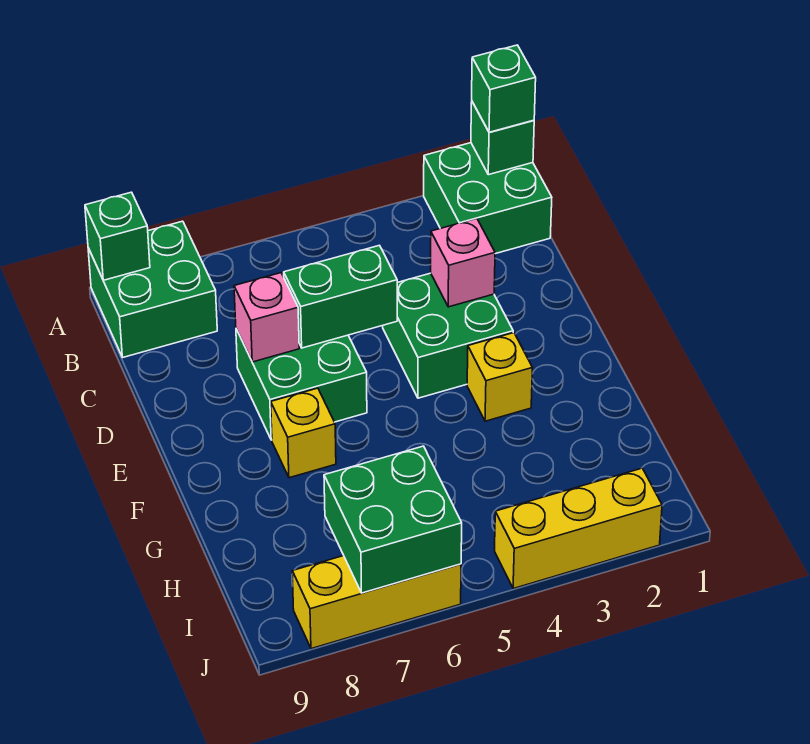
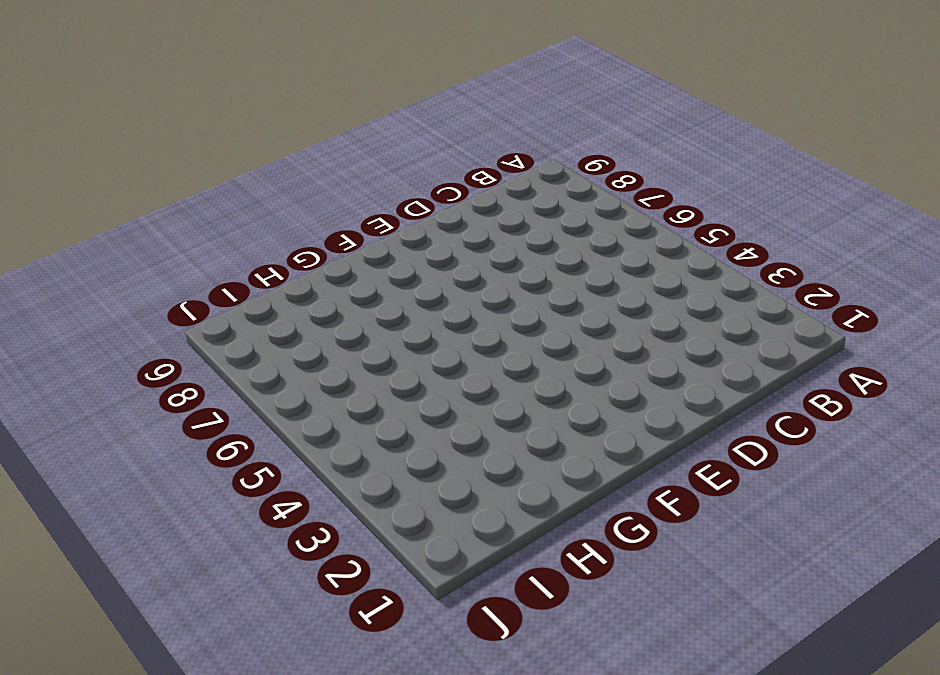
none -> green 2x2 brick [424,143,552,254]
none -> green 2x2 brick [88,221,217,357]
none -> green 2x2 brick [383,273,513,398]

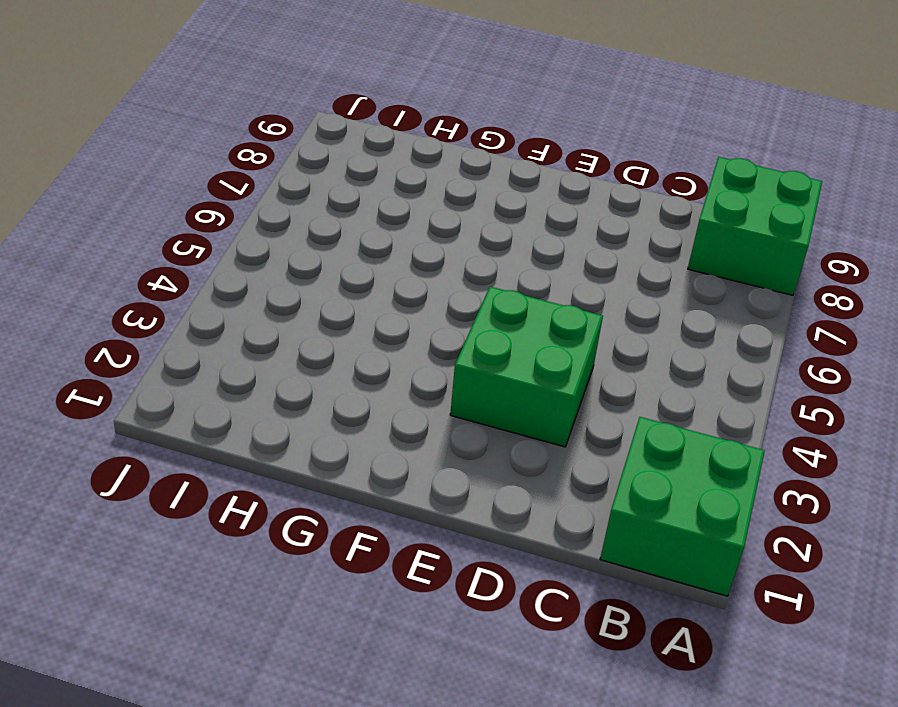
none -> green 2x2 brick [236,329,367,440]
none -> yellow 1x1 brick [467,333,532,421]
none -> yellow 1x1 brick [271,388,336,478]

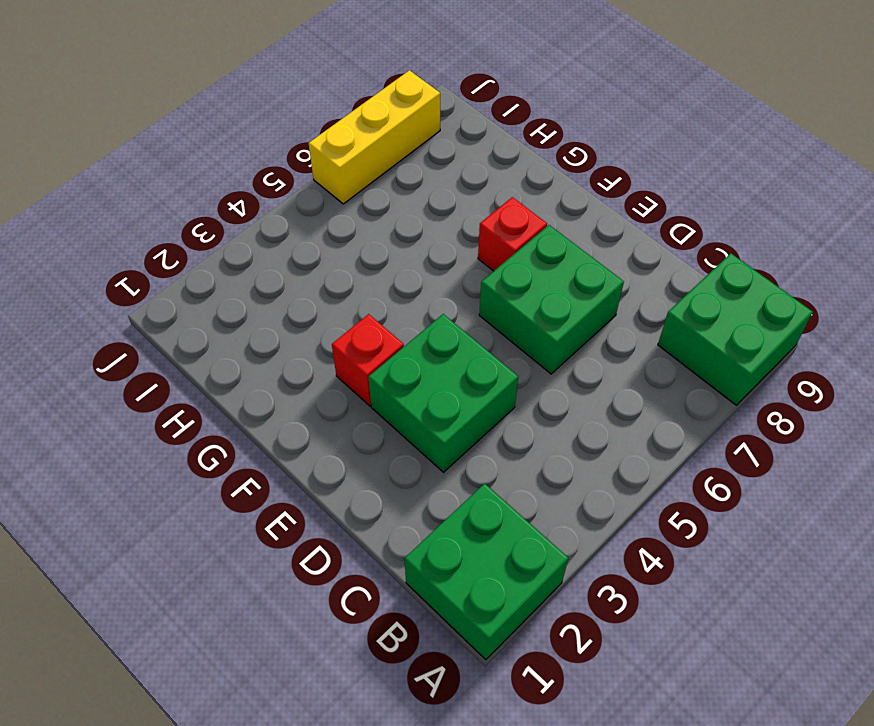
red 1x1 brick [332,314,404,406] -> yellow 1x1 brick [467,333,532,421]
red 1x1 brick [478,197,547,271] -> yellow 1x1 brick [271,388,336,478]
none -> yellow 1x3 brick [495,468,662,589]
none -> green 1x1 brick [471,102,534,175]
none -> green 1x1 brick [85,192,150,280]

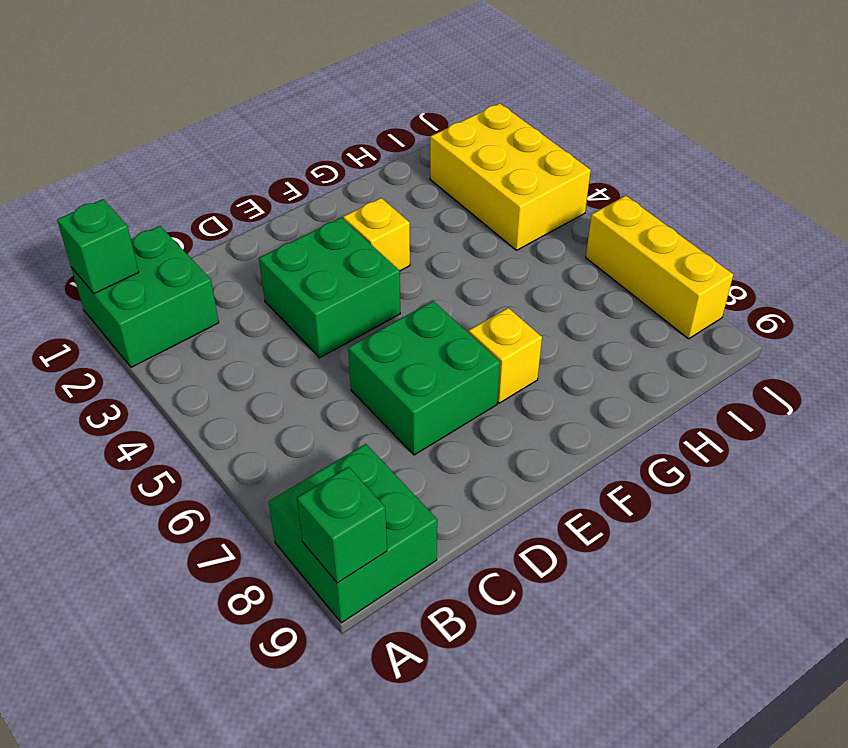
yellow 2x3 brick [430,103,591,250] -> yellow 1x3 brick [495,468,662,589]
none -> pink 1x1 brick [431,219,495,307]
none -> green 1x2 brick [284,245,397,348]
none -> pink 1x1 brick [234,273,299,362]

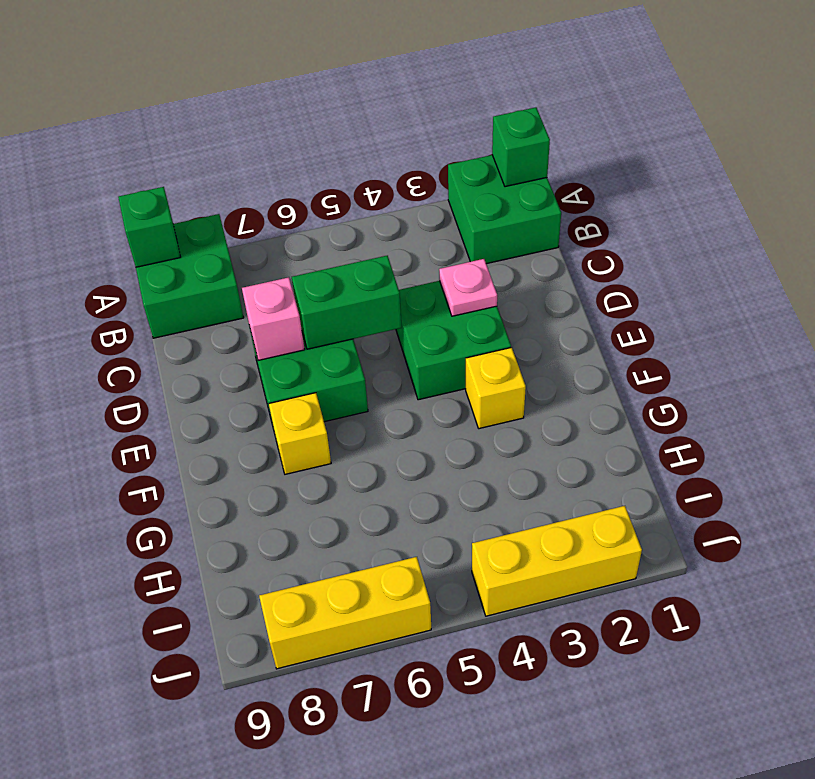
pink 1x1 plate [439,259,497,316] -> pink 1x1 brick [431,219,495,307]
none -> green 2x2 brick [324,446,462,593]
none -> green 1x1 brick [472,45,536,132]

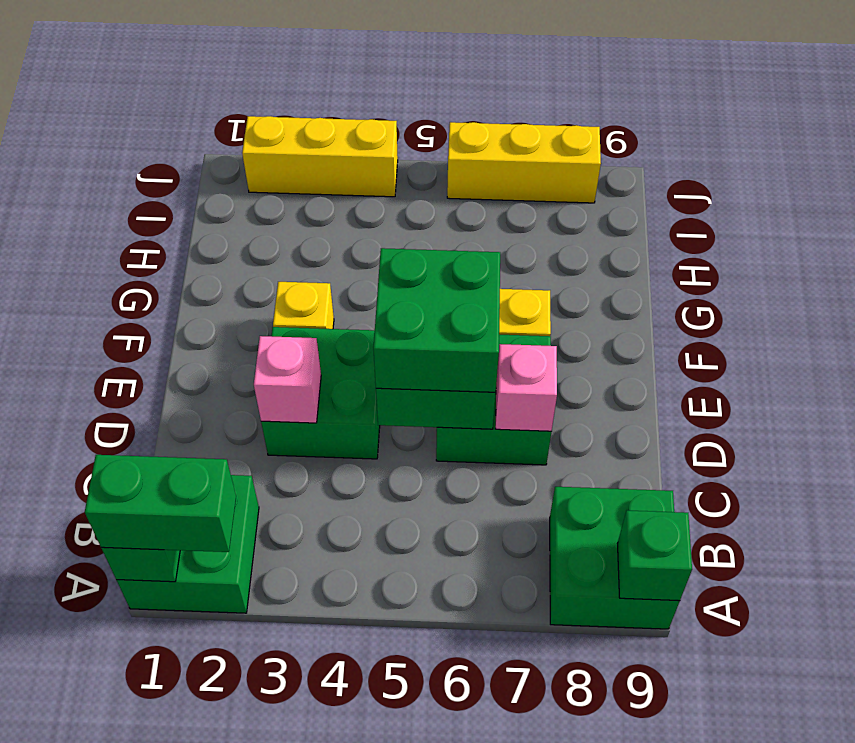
green 1x2 brick [85,455,236,552] -> green 1x1 brick [472,45,536,132]
green 2x2 brick [373,248,500,392] -> green 2x2 brick moved to [324,446,462,593]

